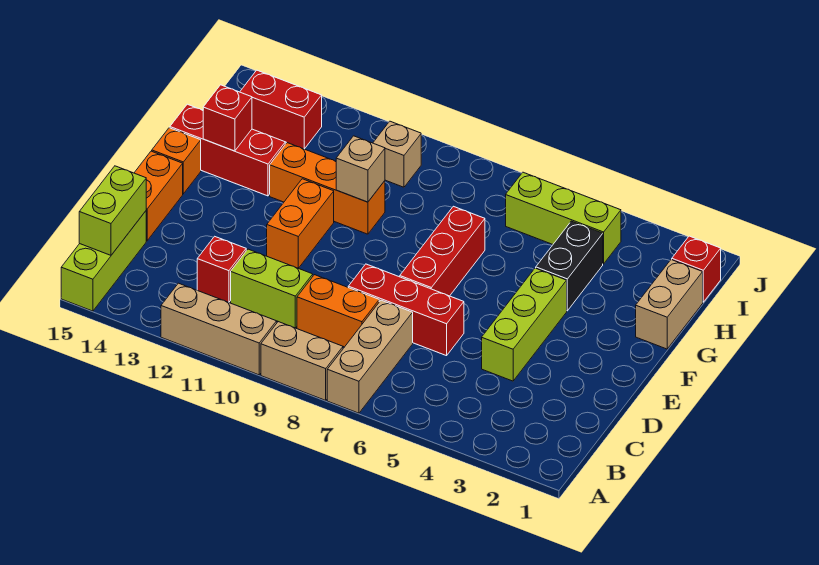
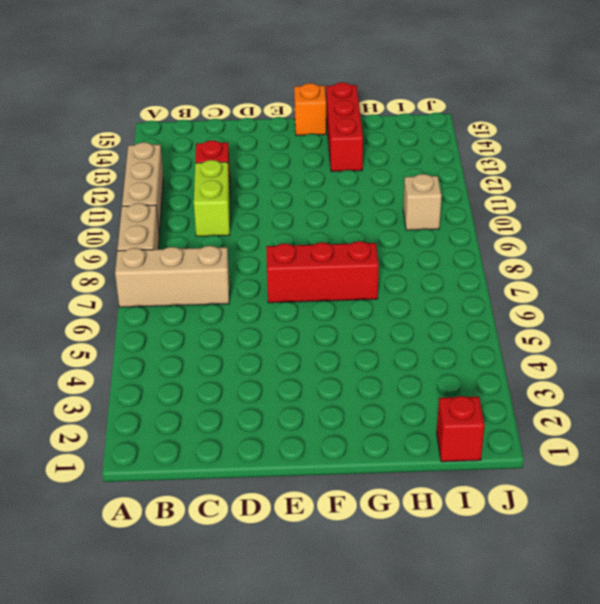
none -> lime 1x3 brick [61,211,146,311]
none -> orange 1x2 brick [297,275,379,347]
none -> lime 1x3 brick [482,268,567,381]

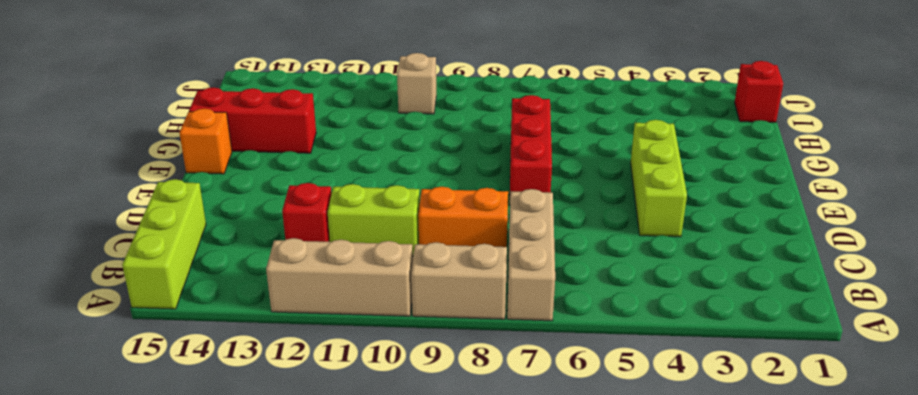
none -> red 1x3 brick [348,264,464,356]
none -> orange 1x2 brick [134,151,183,241]
none -> orange 1x2 brick [267,179,334,268]

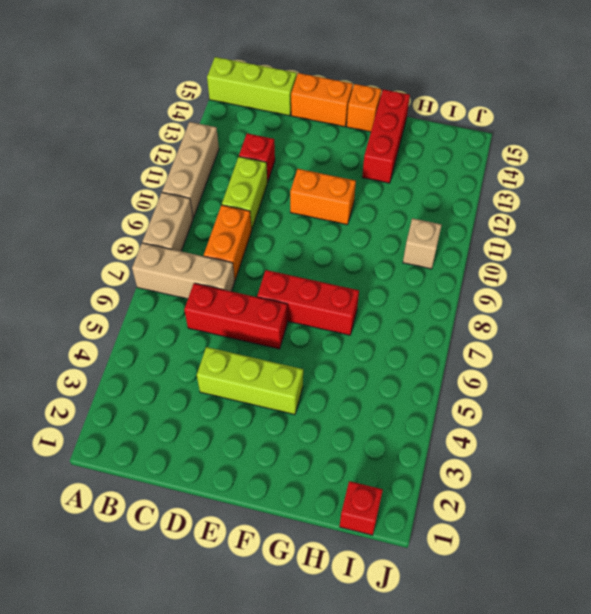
red 1x3 brick [184,283,288,349] -> red 1x3 brick turned to [348,264,464,356]
none -> tan 1x2 brick [636,260,703,349]
none -> black 1x2 brick [536,221,603,311]
none -> orange 1x3 brick [270,143,385,234]

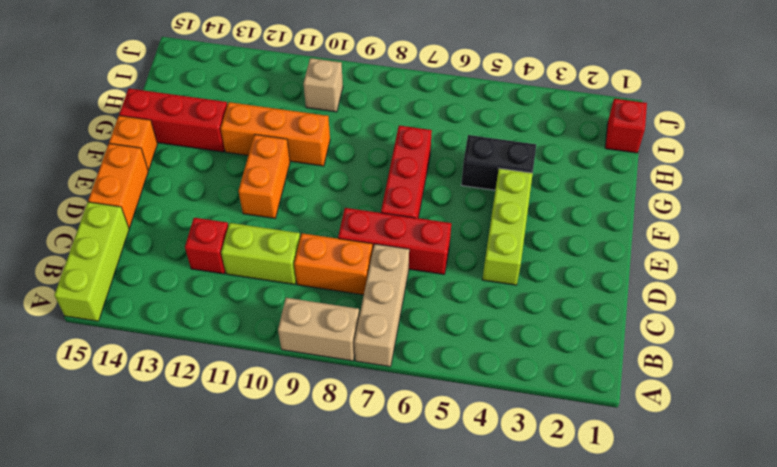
black 1x2 brick [461,135,536,190] -> black 1x2 brick turned to [536,221,603,311]
none -> tan 1x3 brick [161,283,277,375]
none -> tan 1x2 brick [636,260,703,349]
none -> lime 1x3 brick [506,172,621,264]

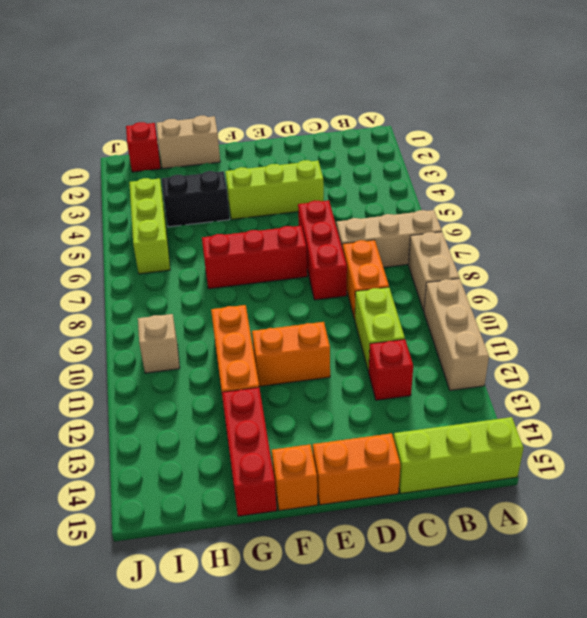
none -> red 1x2 brick [240,70,322,149]
none -> lime 1x2 brick [79,166,146,255]
none -> tan 1x1 brick [336,136,385,202]

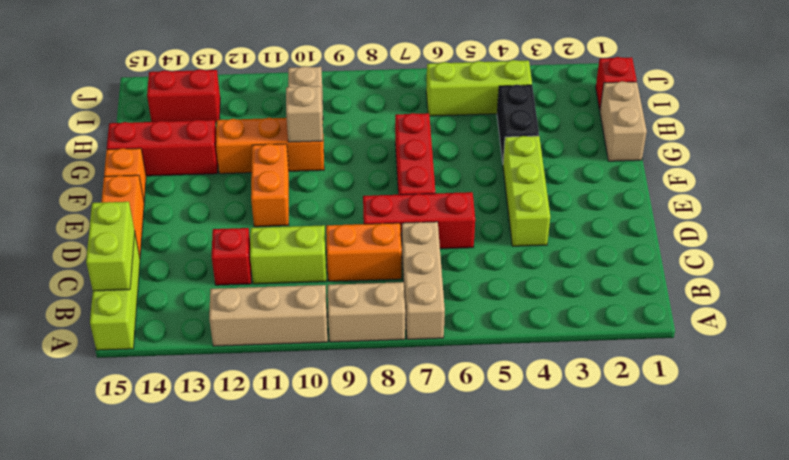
none -> red 1x1 brick [203,85,252,151]

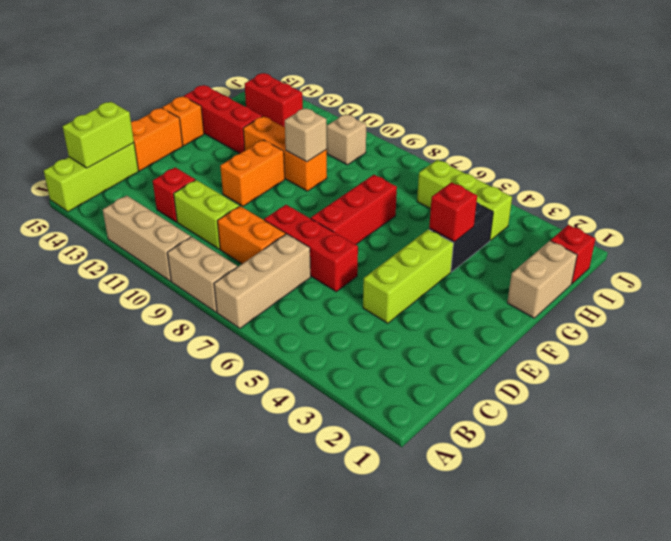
red 1x1 brick [429,182,477,242] -> red 1x1 brick moved to [203,85,252,151]

